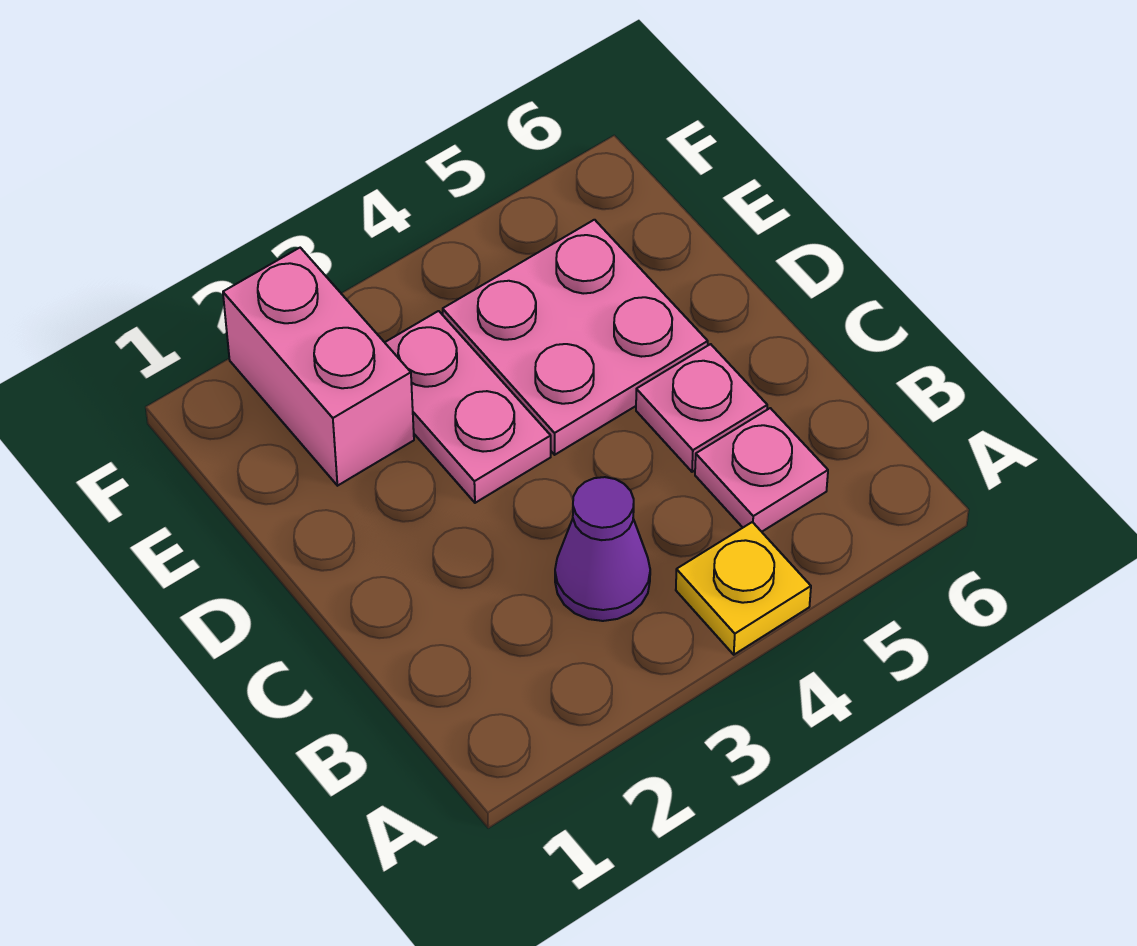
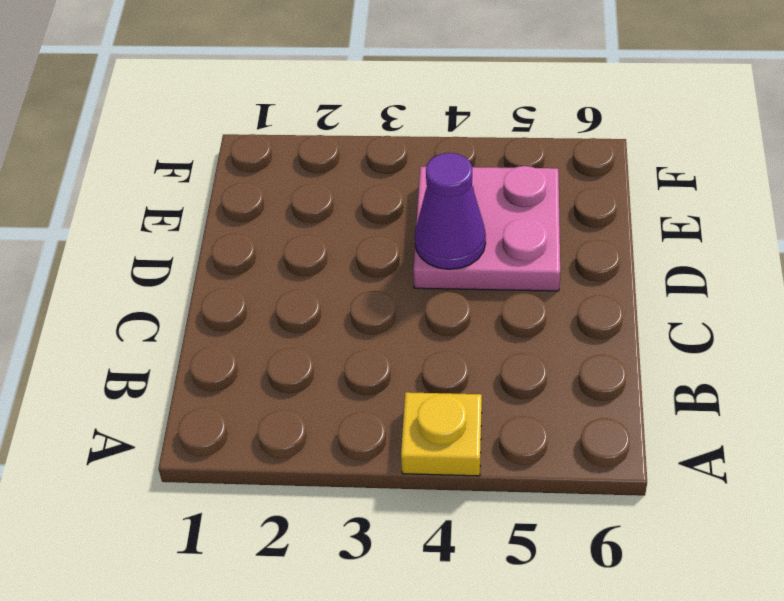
purple 1x1 cone [415,153,486,269] -> purple 1x1 cone moved to [555,477,650,621]
none -> pink 1x1 plate [695,408,828,532]
none -> pink 1x1 plate [636,344,767,472]

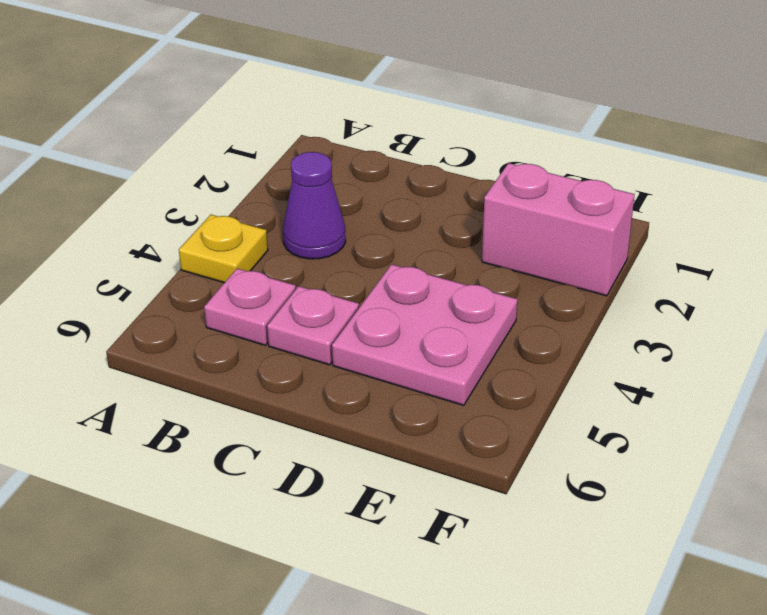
none -> pink 1x2 plate [385,311,551,503]

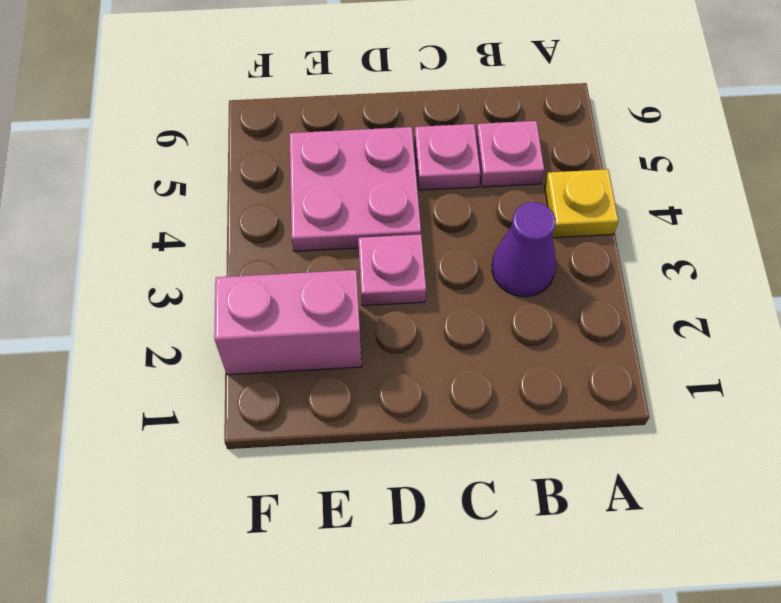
pink 1x1 plate [358,234,426,306] -> pink 1x2 plate [385,311,551,503]

